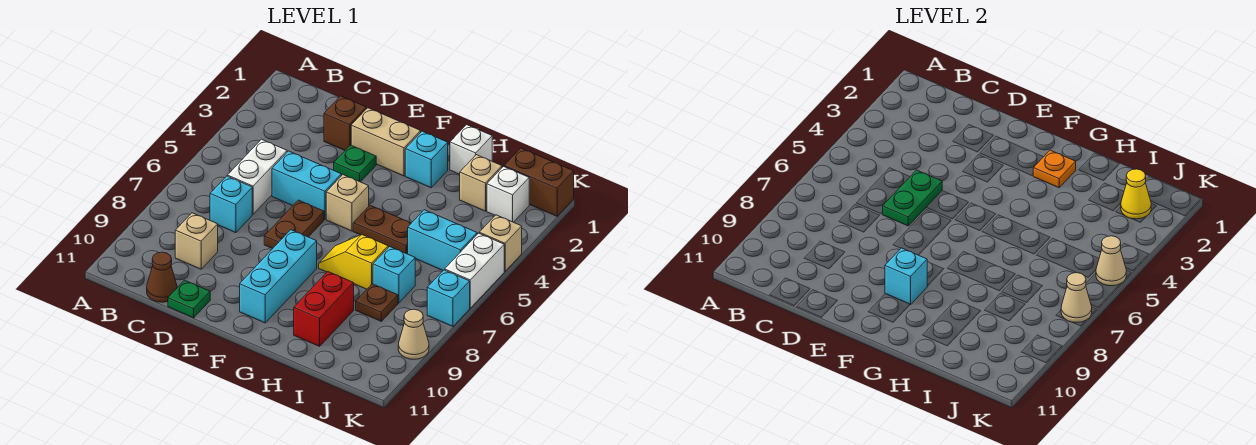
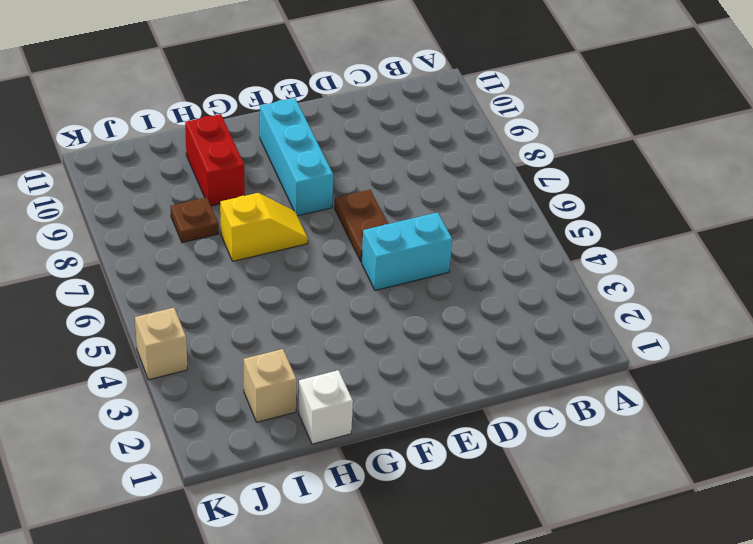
none -> white 1x2 brick [227,139,287,214]
none -> cyan 1x1 brick [210,176,252,233]
none -> tan 1x1 brick [175,213,218,269]
none -> brown 1x1 cone [147,252,177,302]

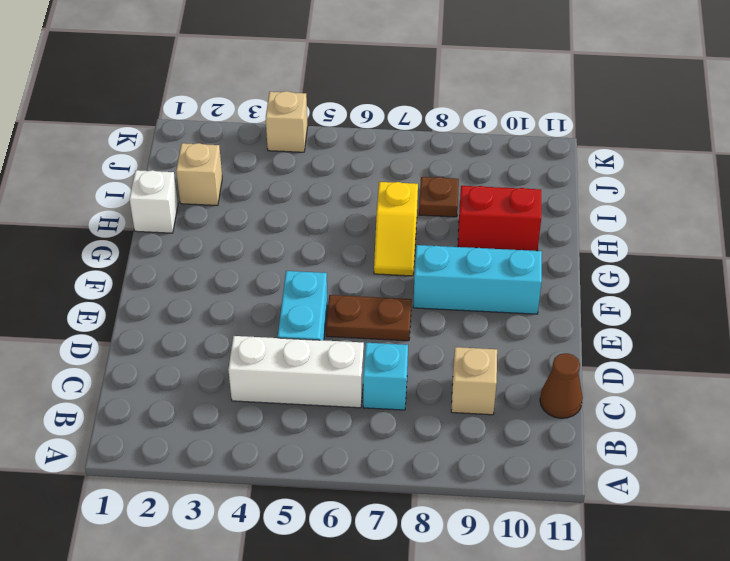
white 1x3 brick [228,336,364,408] -> white 1x2 brick [227,139,287,214]
none -> brown 1x1 brick [324,96,366,150]
none -> green 1x1 plate [168,280,210,318]
none -> tan 1x2 brick [351,108,421,176]
none -> green 1x1 plate [334,145,376,182]

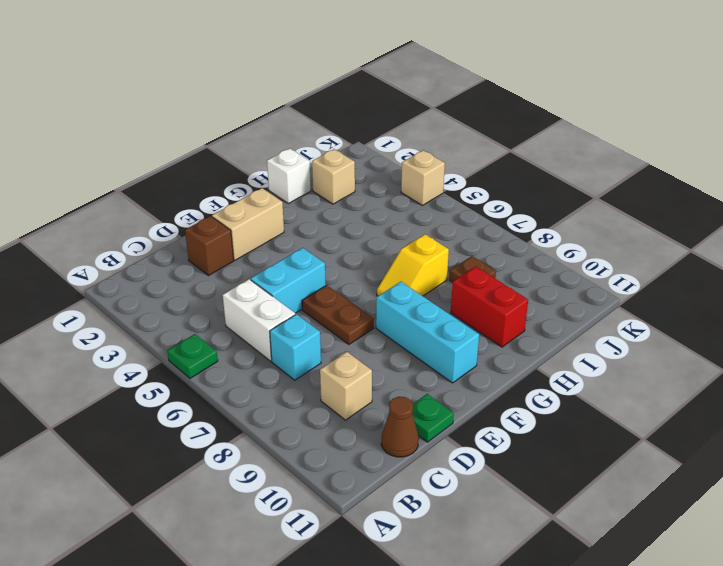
green 1x1 plate [167,334,218,378] -> green 1x1 plate moved to [334,145,376,182]
none -> tan 1x1 brick [326,175,369,231]
none -> cyan 1x1 brick [405,131,448,188]
none -> brown 1x2 plate [353,205,411,254]
none -> cyan 1x2 brick [408,210,477,270]

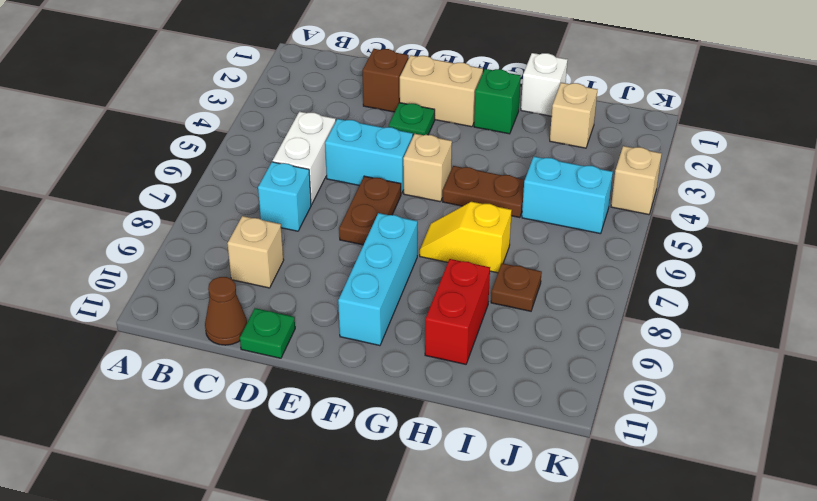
green 1x1 brick [474,69,521,134] -> cyan 1x1 brick [405,131,448,188]
none -> cyan 1x1 brick [373,247,415,303]
none -> brown 1x2 brick [504,148,574,216]
none -> white 1x1 brick [487,167,529,222]
none -> white 1x2 brick [445,233,504,308]

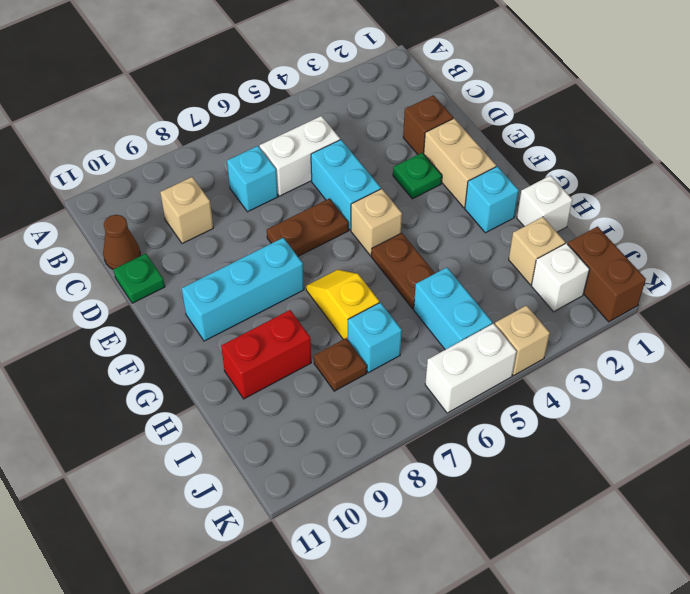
none -> cyan 1x1 brick [427,270,470,326]
none -> tan 1x1 cone [398,309,429,359]
none -> green 1x2 plate [882,170,942,226]
none -> cyan 1x1 brick [885,248,927,305]

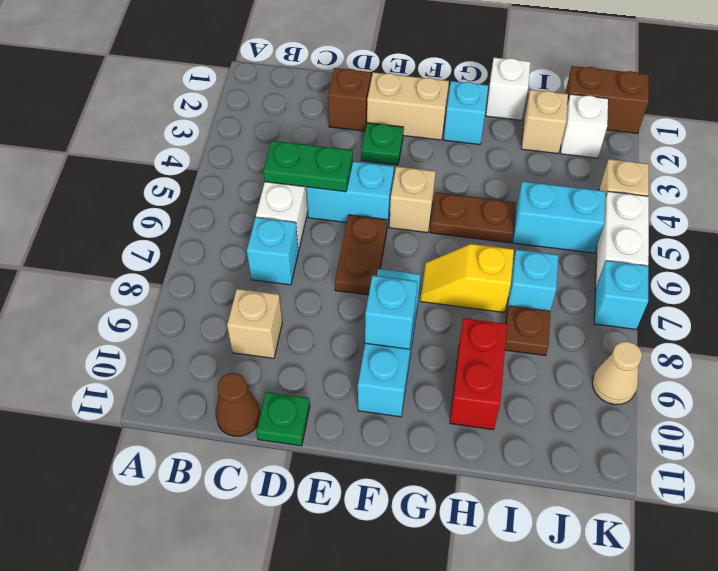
green 1x2 plate [263,141,353,192] -> green 1x2 plate turned to [882,170,942,226]
none -> orange 1x1 plate [1033,150,1076,188]
none -> yellow 1x1 cone [1121,169,1151,219]
none -> tan 1x1 cone [1096,236,1126,286]
none -> tan 1x1 cone [1061,272,1092,322]

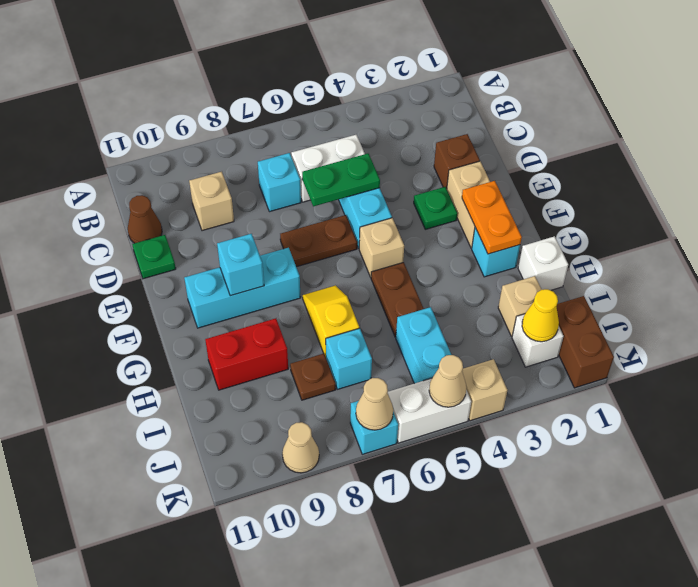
orange 1x2 plate [462,181,522,254] -> orange 1x1 plate [1033,150,1076,188]

